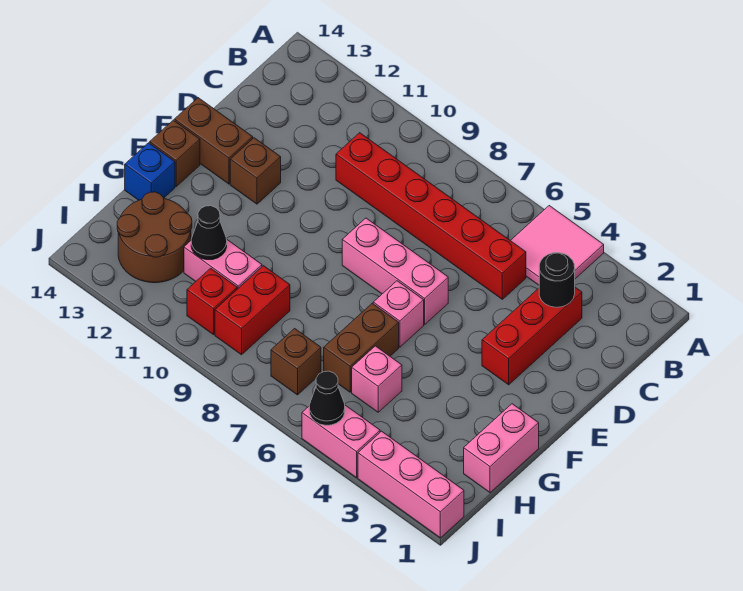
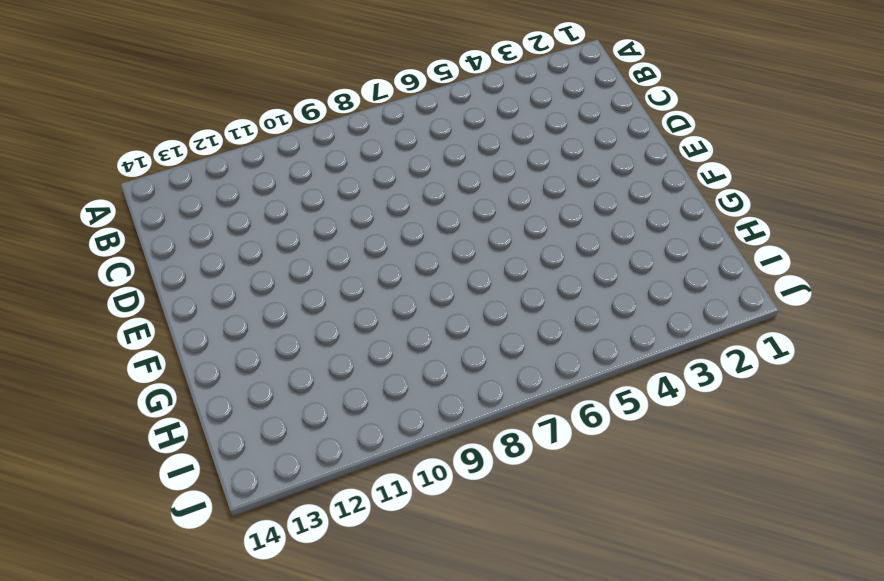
none -> pink 2x2 tile [510,206,604,285]
none -> red 1x3 brick [482,287,582,385]
none -> red 1x6 brick [336,133,526,299]

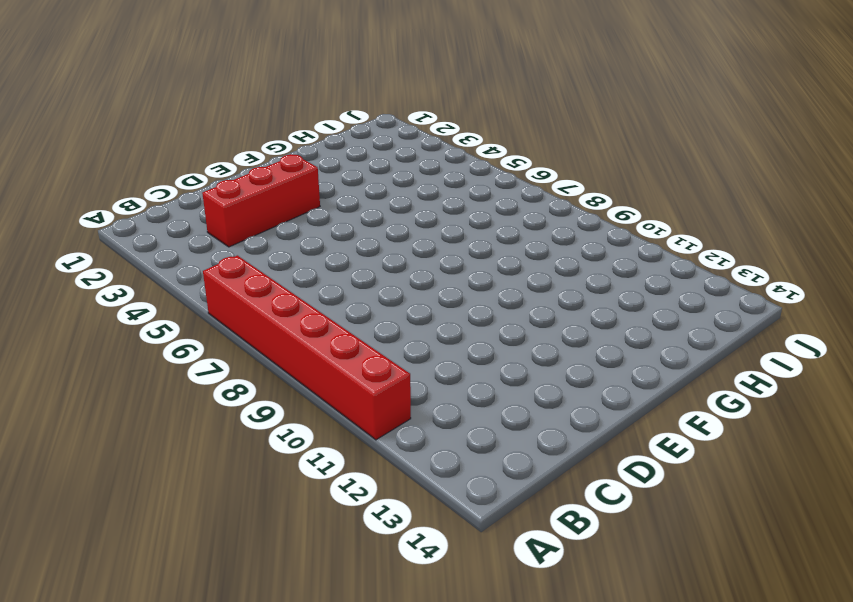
red 1x6 brick [203,255,411,440] -> red 1x6 brick moved to [336,133,526,299]
none -> pink 2x2 tile [510,206,604,285]
none -> pink 1x3 brick [342,218,448,324]
none -> brown 1x1 brick [230,138,281,204]

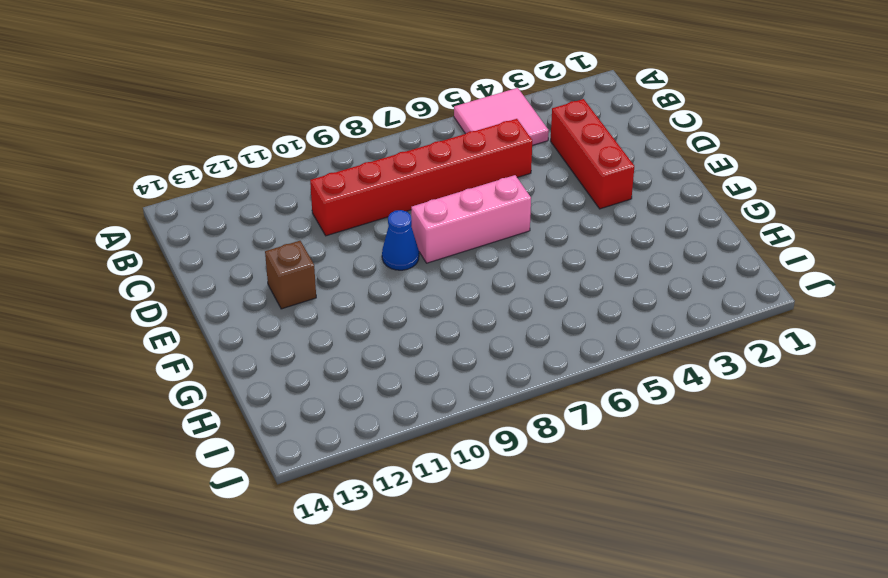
blue 1x1 cone [382,210,419,270] -> none
none -> brown 1x2 brick [174,98,253,184]
none -> pink 1x1 brick [373,281,424,347]
none -> brown 1x1 brick [150,120,200,186]

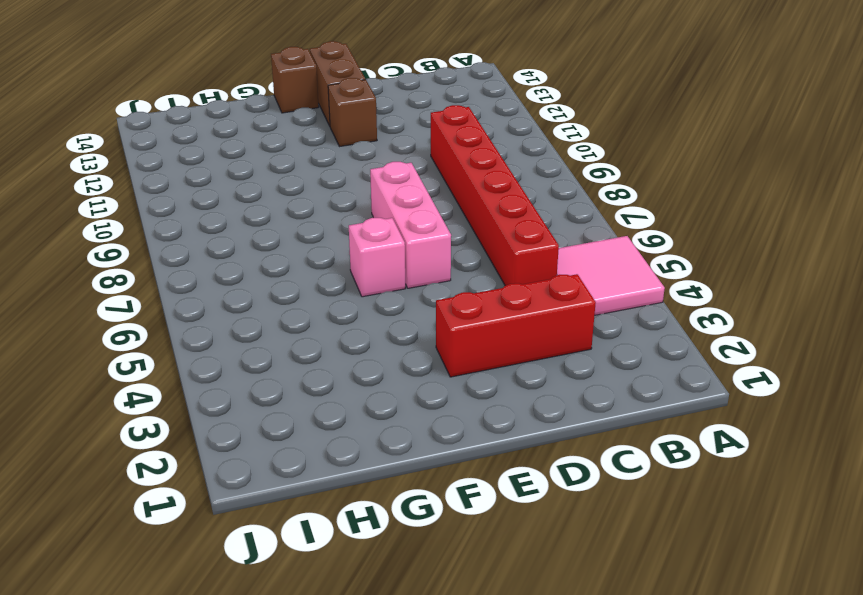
none -> pink 1x2 brick [464,404,539,493]
none -> brown 1x2 brick [324,303,399,392]
none -> blue 1x1 brick [125,143,175,200]

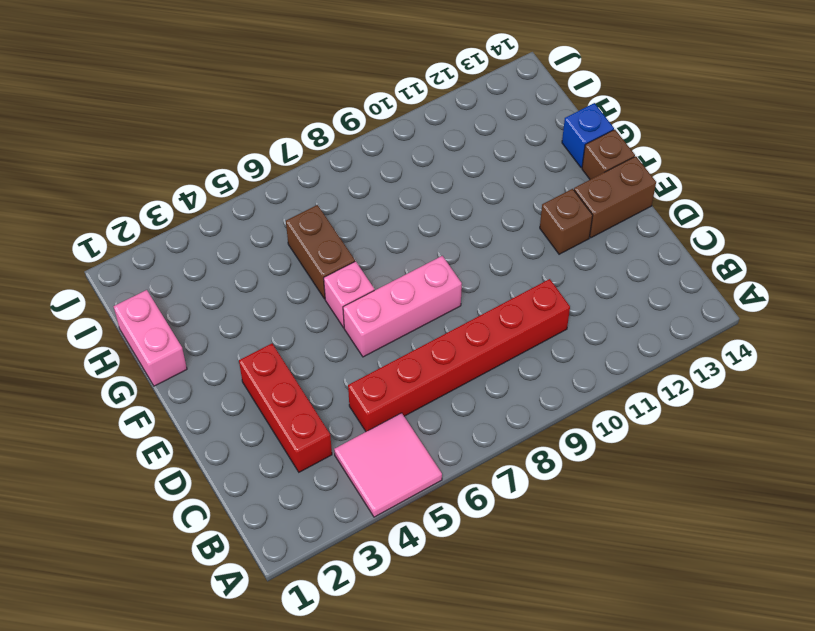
none -> pink 1x1 brick [352,346,402,412]
none -> red 1x2 brick [215,266,290,355]
none -> pink 1x2 brick [184,239,262,289]

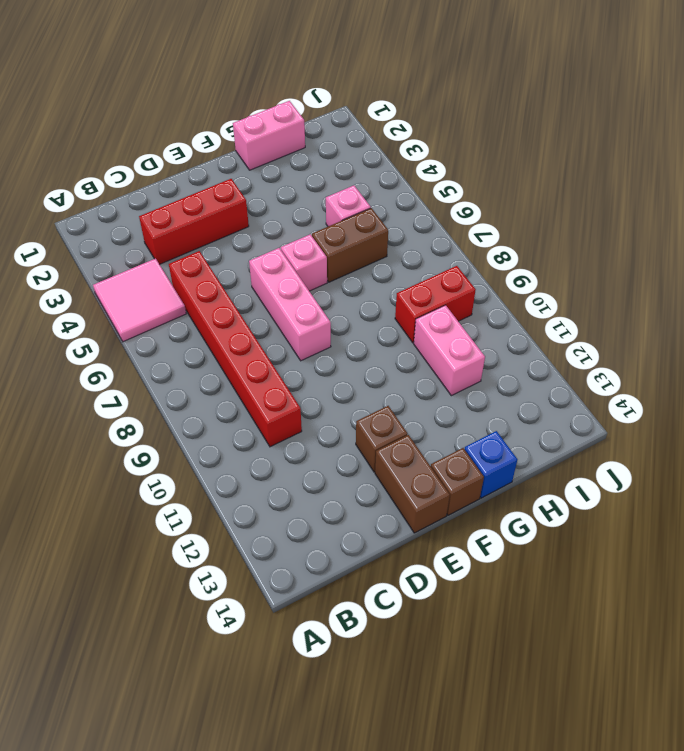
none -> brown 2x2 round brick [117,192,192,283]
none -> brown 1x1 brick [271,329,321,395]
none -> red 1x1 brick [187,268,237,335]

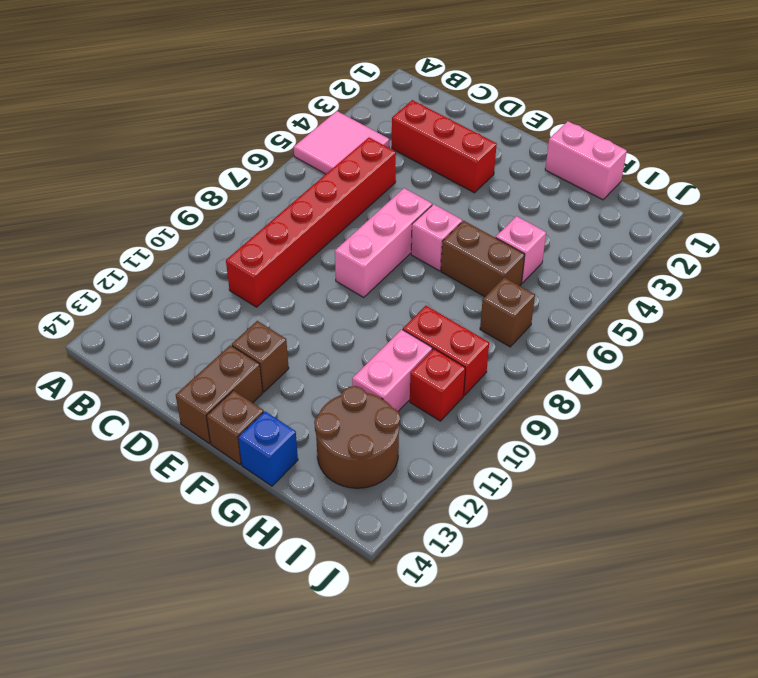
none -> pink 1x3 brick [358,431,464,538]
none -> pink 1x2 brick [302,405,380,478]
none -> black 1x1 round brick [539,253,575,307]

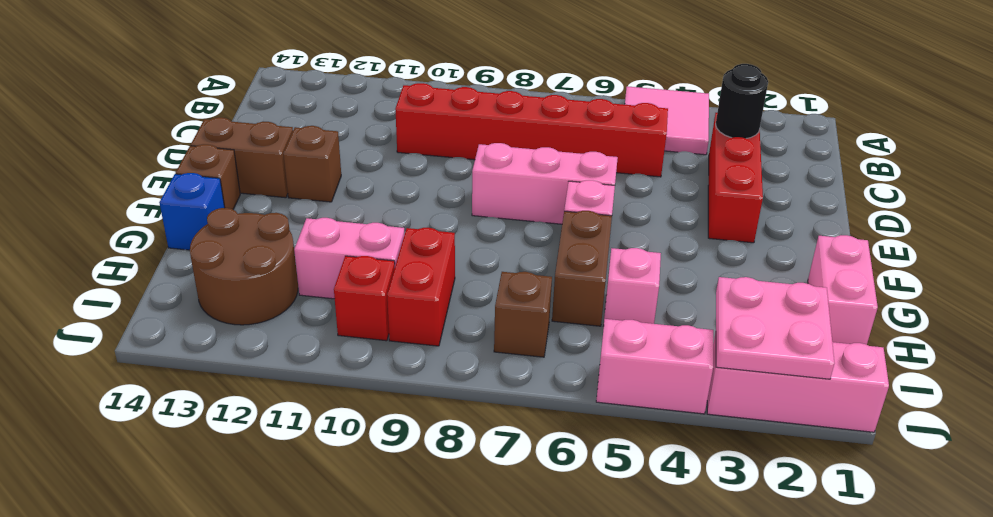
pink 2x2 plate [716,277,834,379] -> none
none -> black 1x1 cone [191,206,227,260]
none -> black 1x1 cone [309,371,345,425]

